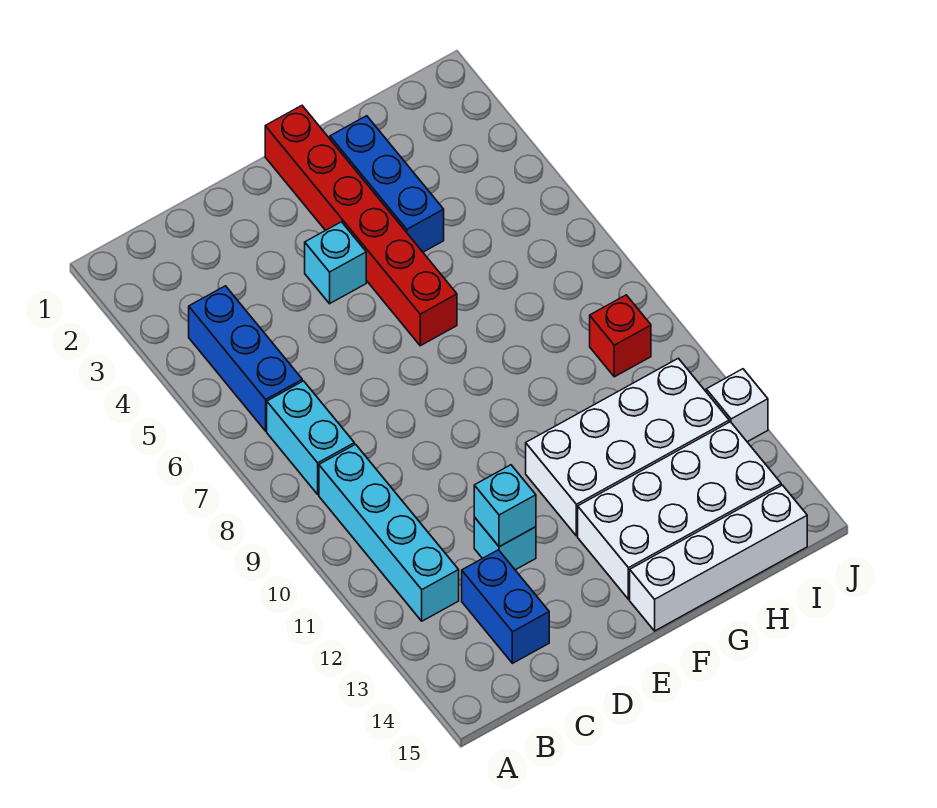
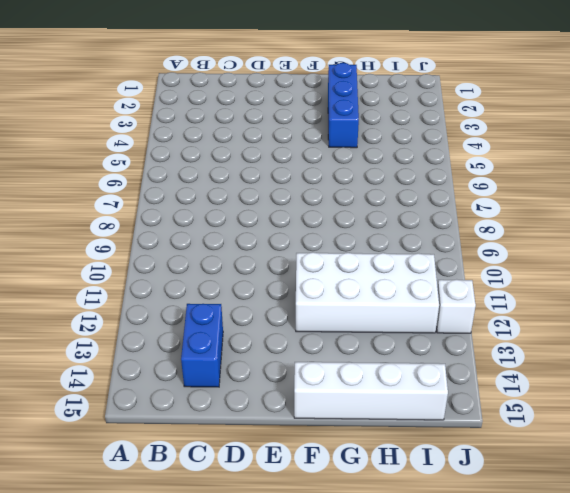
none -> blue 1x3 brick [189,286,302,431]
none -> cyan 1x2 brick [267,381,354,494]
none -> cyan 1x4 brick [319,444,459,621]

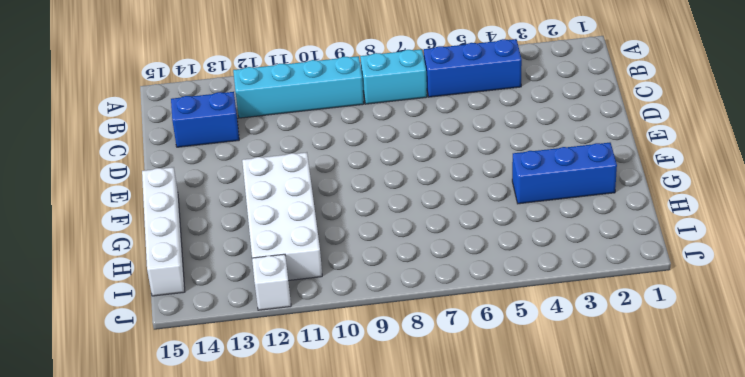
none -> cyan 1x1 brick [474,517,536,570]
none -> cyan 1x1 brick [305,222,366,304]
none -> red 1x6 brick [265,106,457,346]

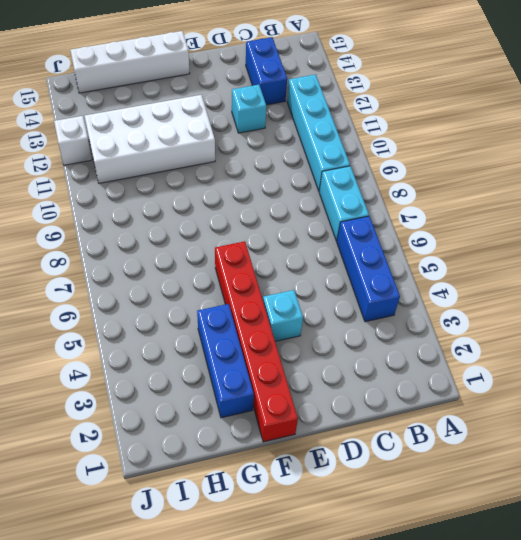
none -> white 2x4 brick [578,422,781,599]
none -> red 1x1 brick [590,295,651,377]
none -> cyan 1x1 brick [474,465,536,547]

